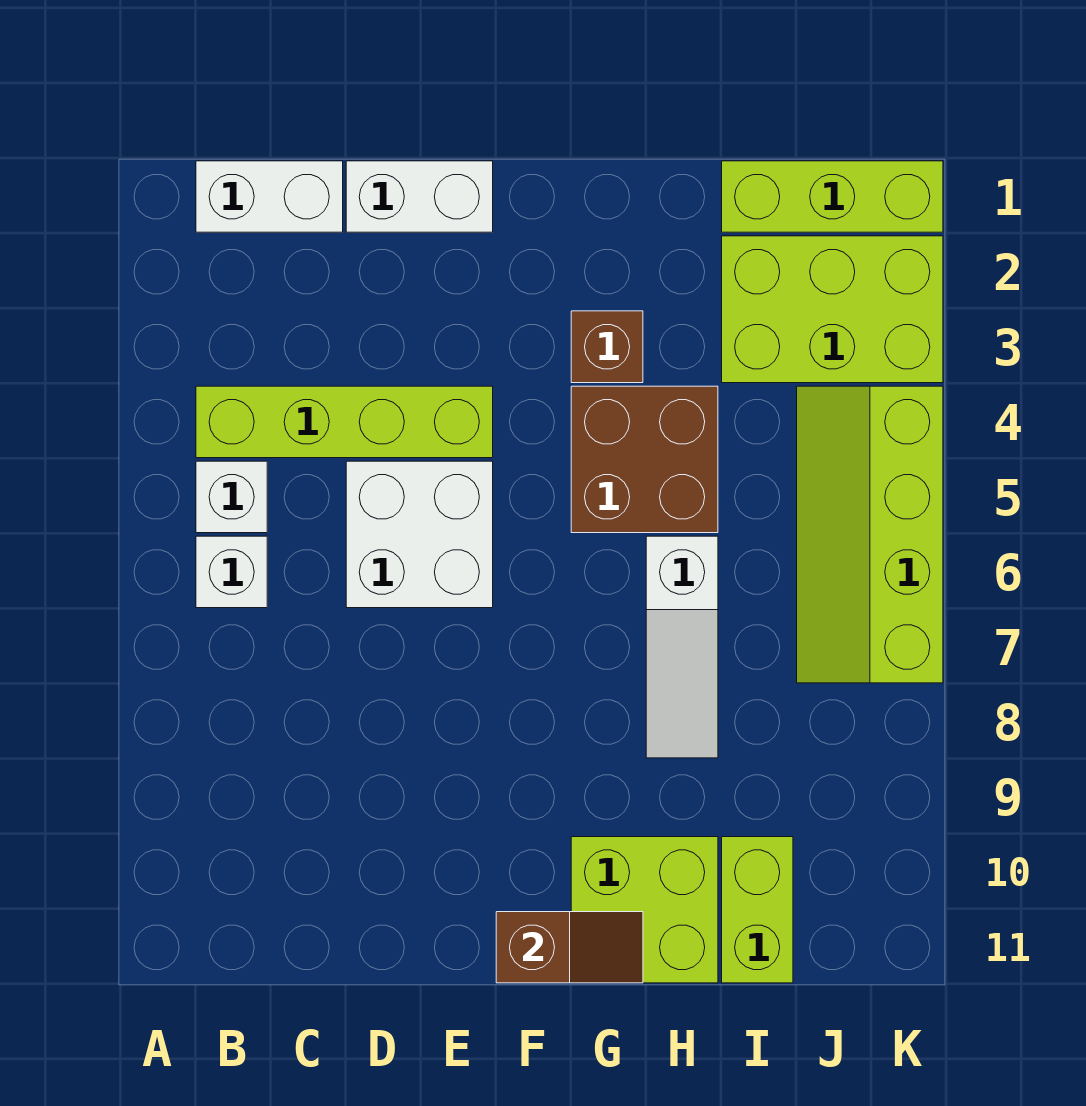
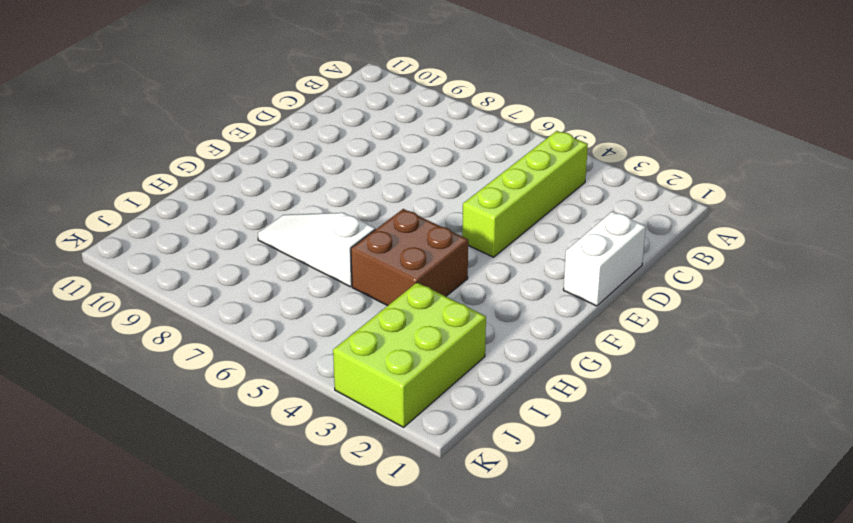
none -> white 1x2 brick [196,161,343,232]
none -> white 1x1 brick [196,461,267,533]
none -> white 1x1 brick [196,536,267,608]

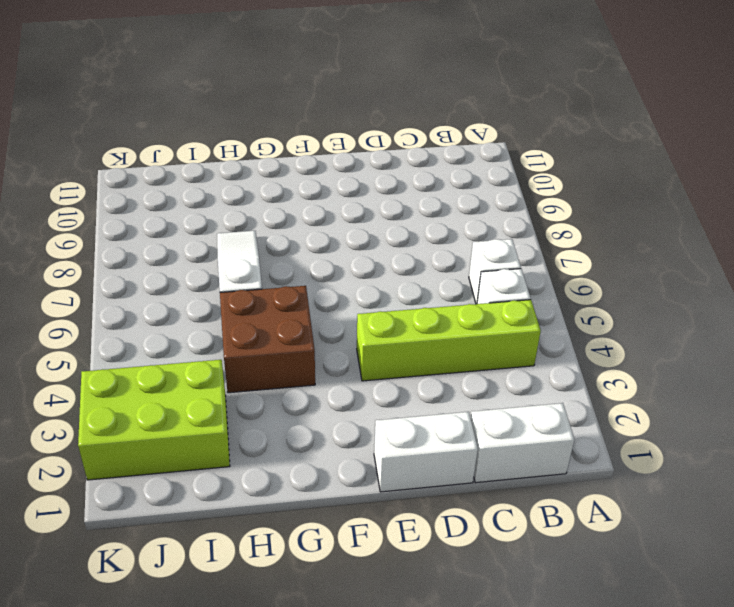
none -> white 2x2 brick [346,461,493,608]
none -> brown 1x1 brick [571,311,643,383]
none -> lime 2x2 brick [571,837,718,983]

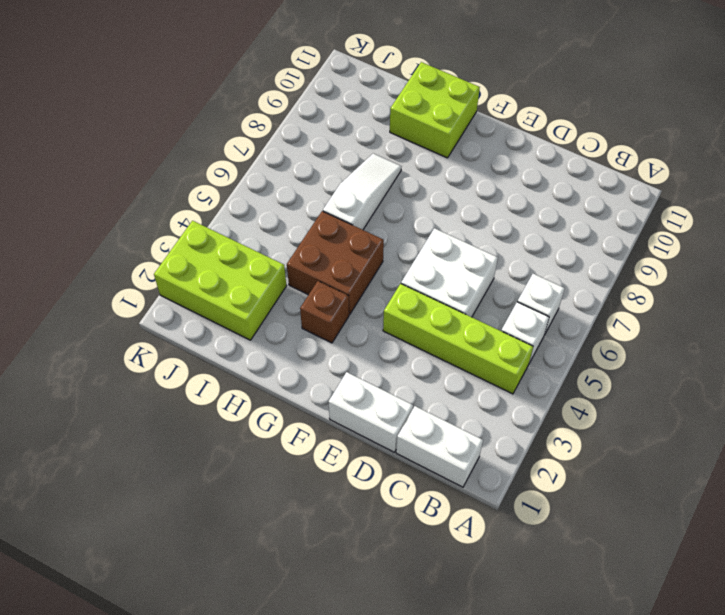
none -> lime 1x3 brick [722,161,943,232]
none -> lime 1x2 brick [722,837,793,983]
none -> lime 2x4 slope [797,386,943,683]

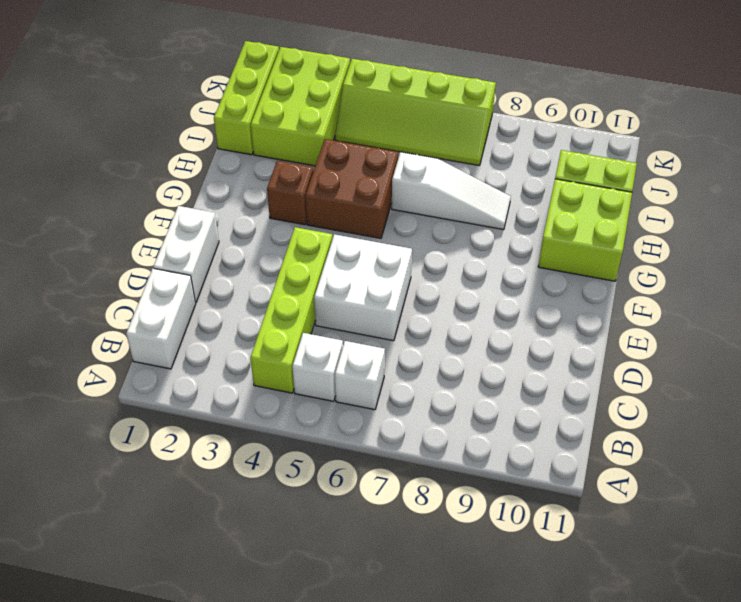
none -> brown 1x2 slope [496,912,643,983]

